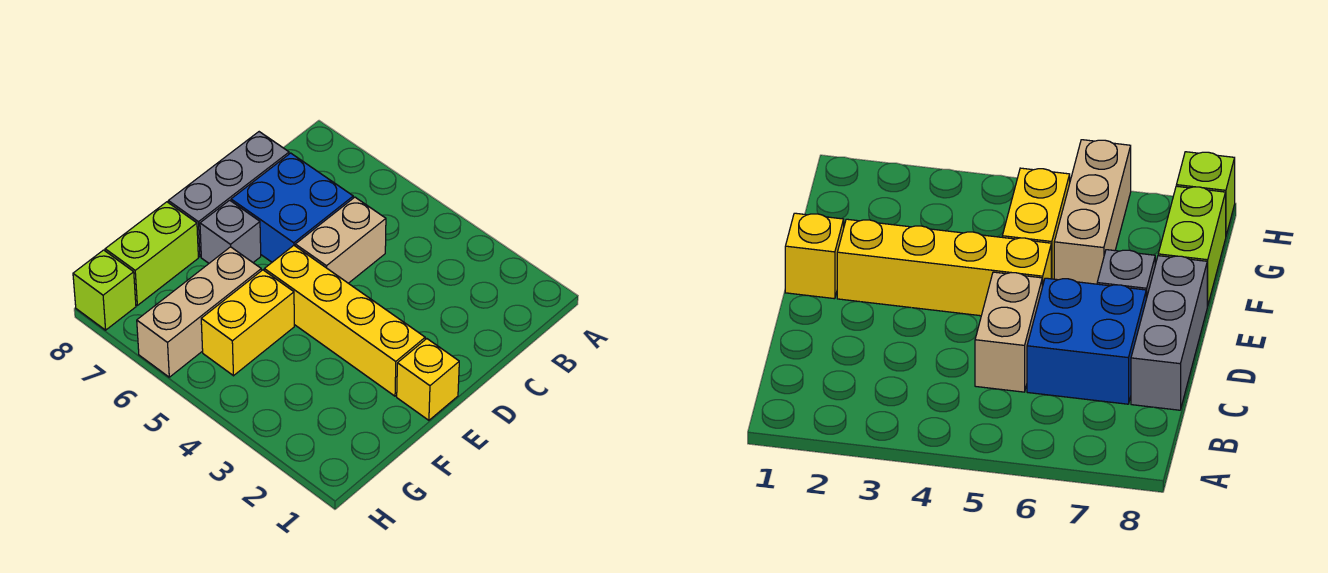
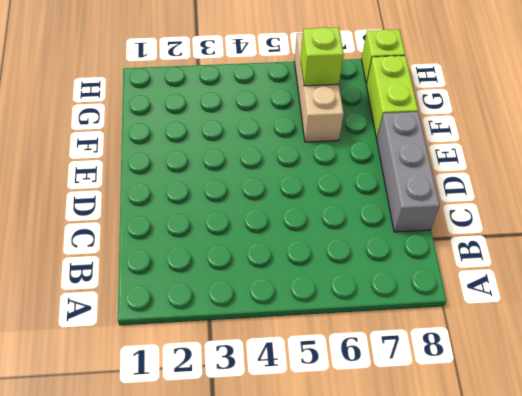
lime 1x1 brick [301,27,344,86] -> none
none -> tan 1x2 brick [295,197,386,283]
none -> blue 2x2 brick [231,153,353,262]

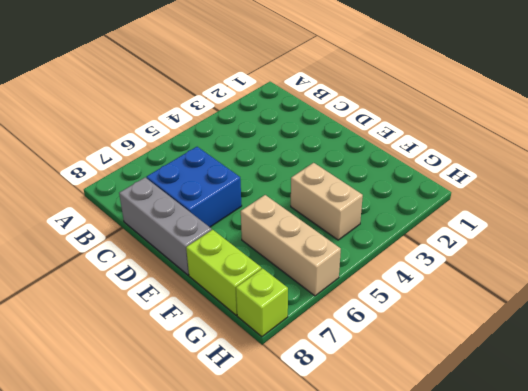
tan 1x2 brick [291,163,363,240] -> tan 1x2 brick moved to [295,197,386,283]
none -> yellow 1x1 brick [397,339,459,420]
none -> yellow 1x4 brick [264,246,425,396]

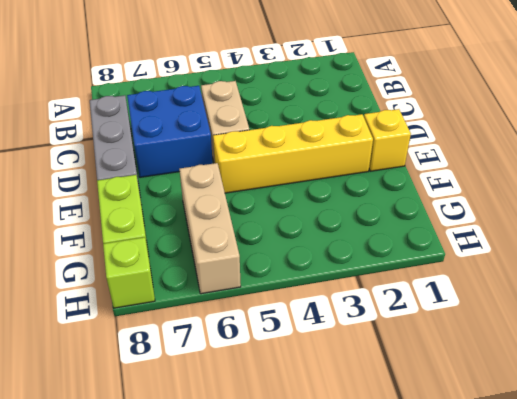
none -> grey 1x1 brick [200,200,261,263]
none -> yellow 1x2 brick [201,270,294,376]

